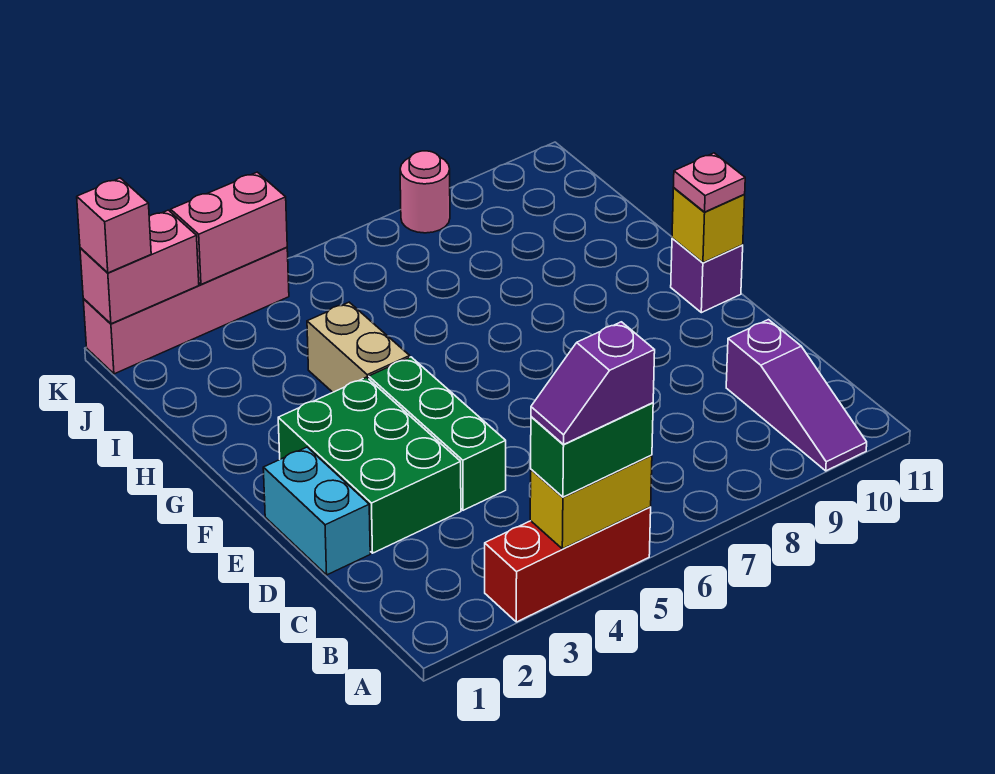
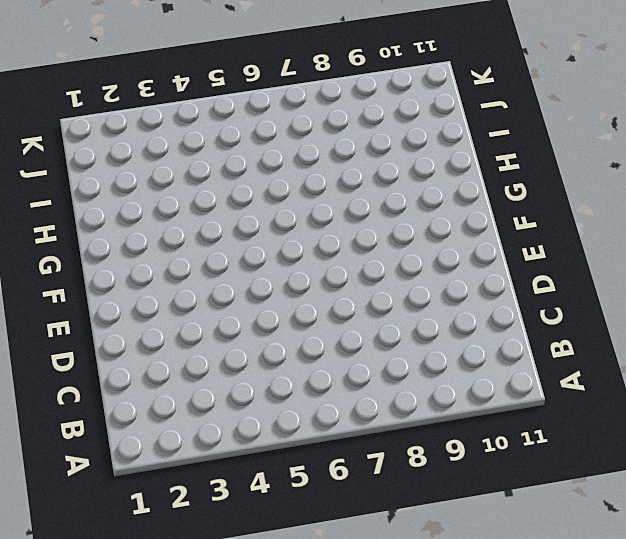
none -> red 1x3 brick [485,507,651,622]
none -> purple 1x3 slope [726,320,867,471]
none -> cyan 1x2 brick [263,447,370,575]

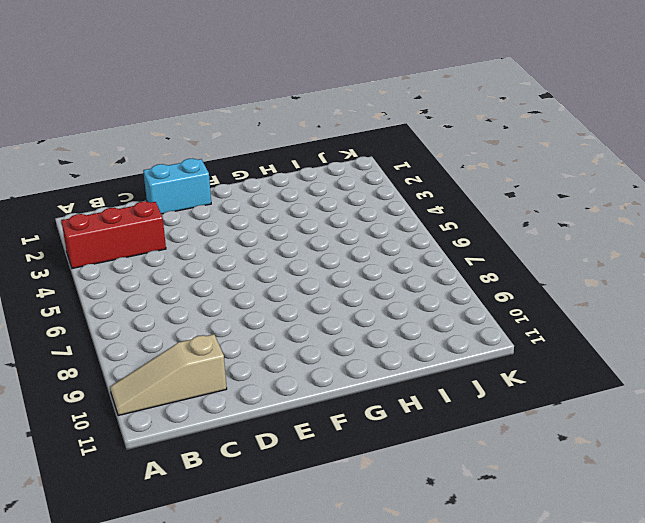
red 1x3 brick [61,201,166,269] -> red 1x3 brick turned to [485,507,651,622]
tan 1x3 slope [110,334,227,416] -> purple 1x3 slope [726,320,867,471]
none -> green 2x3 brick [278,377,461,553]
none -> green 1x3 brick [369,357,506,510]
none -> purple 1x1 brick [671,238,743,313]

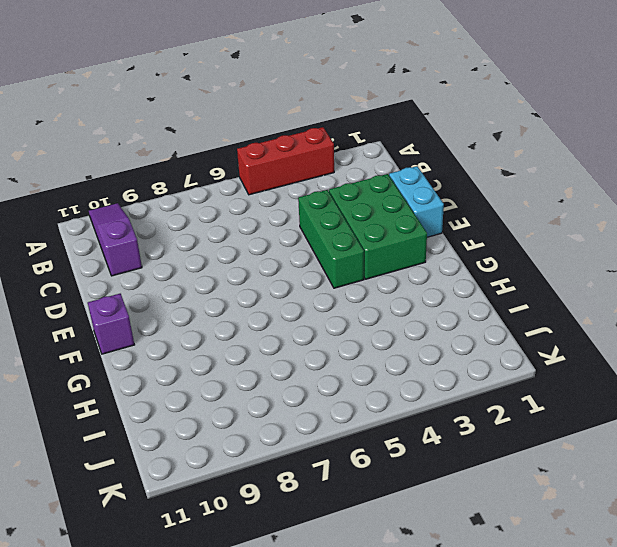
none -> tan 1x2 brick [307,302,410,392]
none -> pink 1x4 brick [83,247,289,374]
none -> pink 1x1 round brick [400,151,450,233]

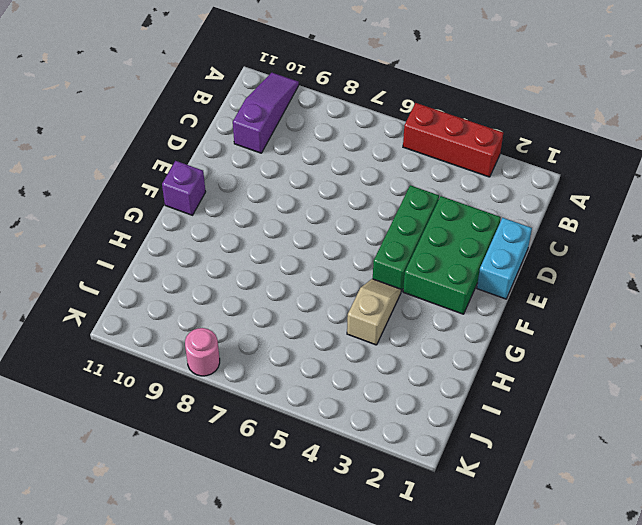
tan 1x2 slope [347,279,401,345] -> tan 1x2 brick [307,302,410,392]
none -> pink 1x4 brick [83,247,289,374]
none -> yellow 1x2 brick [530,455,652,549]
none -> yellow 1x1 brick [672,188,745,263]

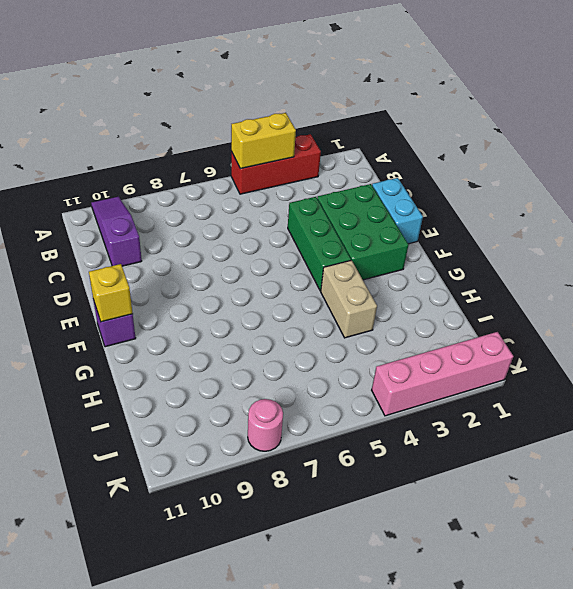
none -> pink 1x2 brick [80,210,199,324]
none -> pink 1x2 brick [171,172,287,284]
none -> green 1x2 brick [531,403,653,497]

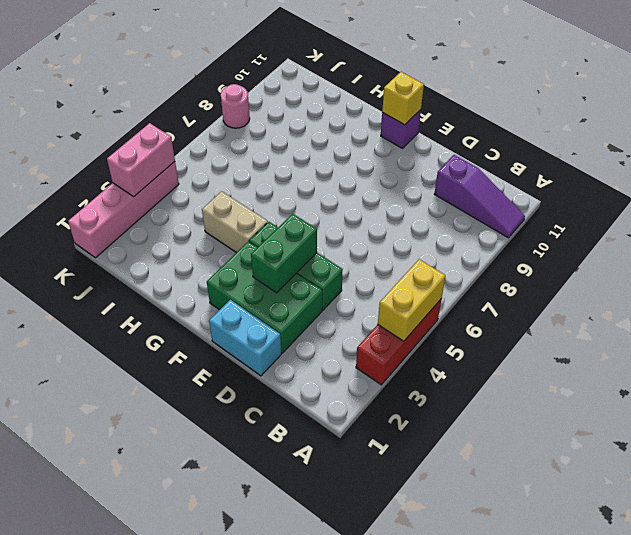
green 1x2 brick [251,214,317,293] -> green 1x2 brick moved to [531,403,653,497]
none -> pink 1x2 brick [80,210,199,324]
none -> pink 1x1 plate [674,153,745,212]
none -> pink 1x1 brick [77,178,151,273]

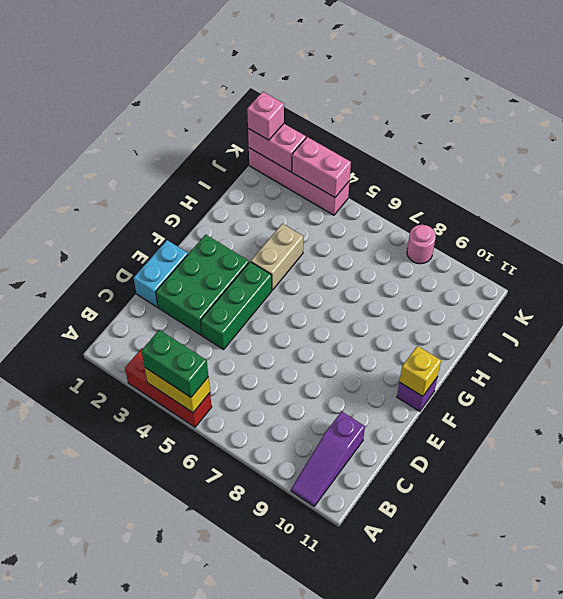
none -> pink 1x1 plate [674,153,745,212]
none -> purple 1x2 slope [531,322,655,444]

